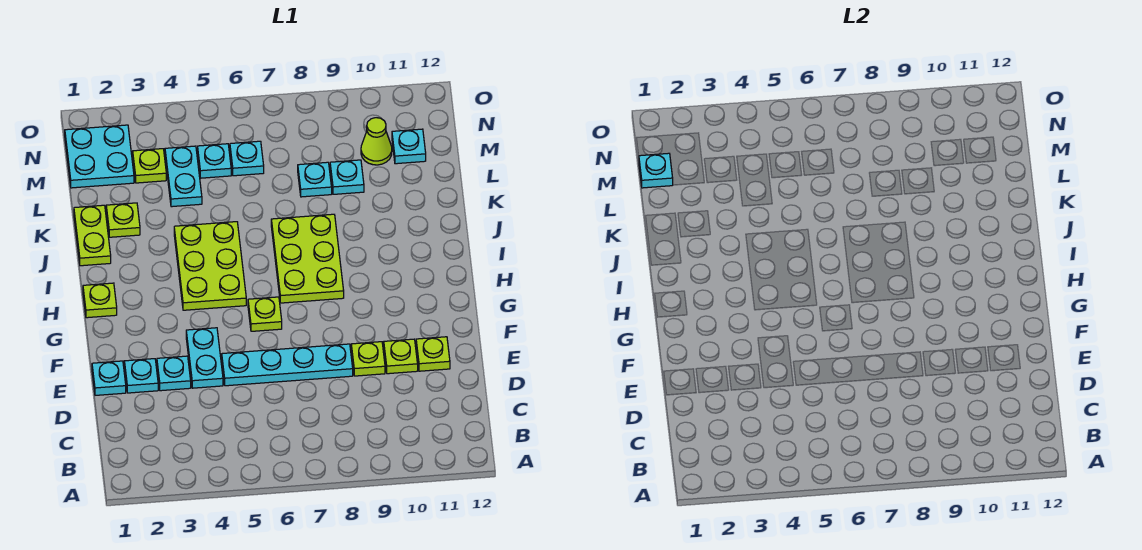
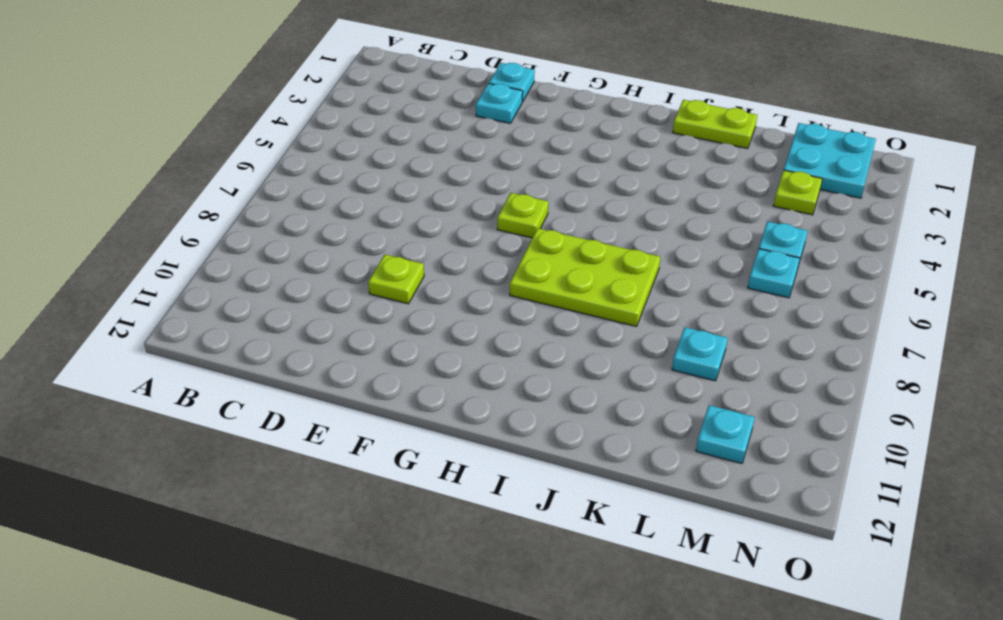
none -> cyan 1x1 plate [157,356,191,391]
none -> cyan 1x2 plate [186,328,223,388]
none -> cyan 1x4 plate [222,344,353,386]

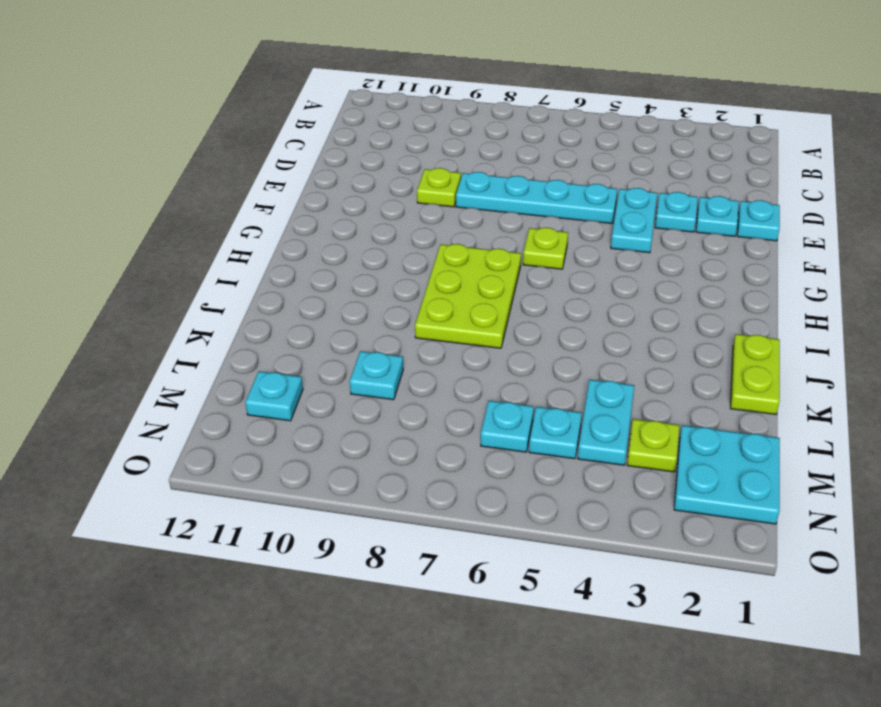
none -> lime 1x1 plate [384,339,418,374]
none -> lime 1x1 plate [416,337,450,371]
none -> lime 1x1 plate [83,283,117,318]

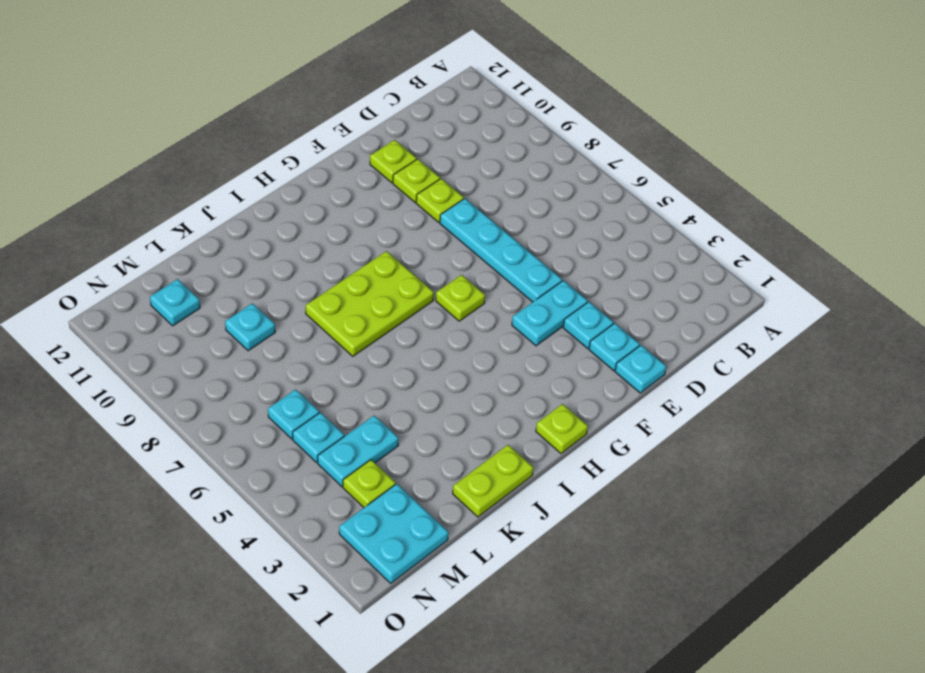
none -> lime 2x3 plate [174,222,246,310]
none -> lime 1x1 plate [106,203,140,237]
none -> cyan 1x1 plate [298,162,332,197]

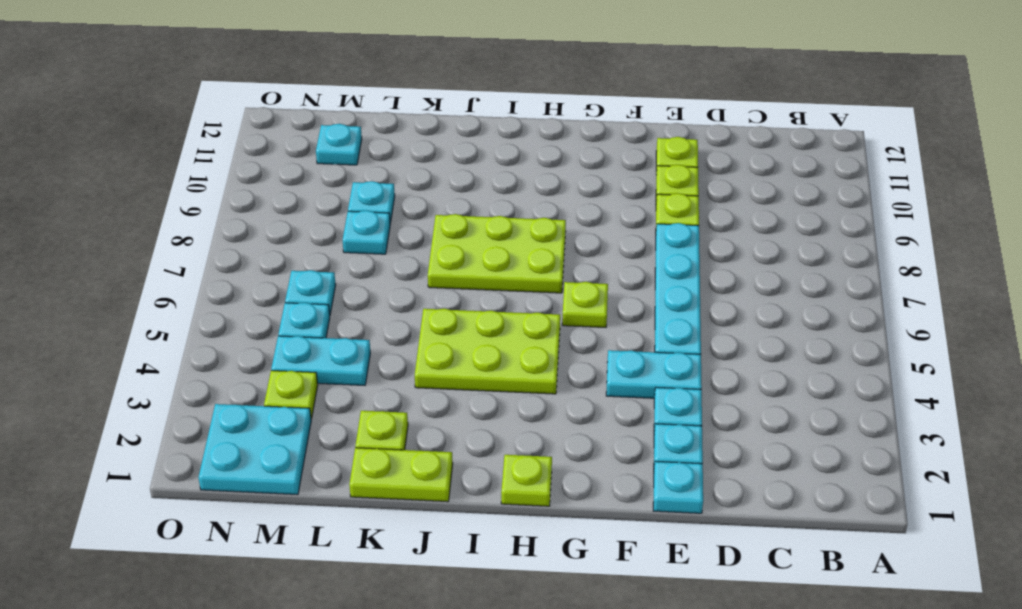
none -> lime 1x1 cone [361,118,392,165]
none -> cyan 1x1 plate [639,153,673,188]

